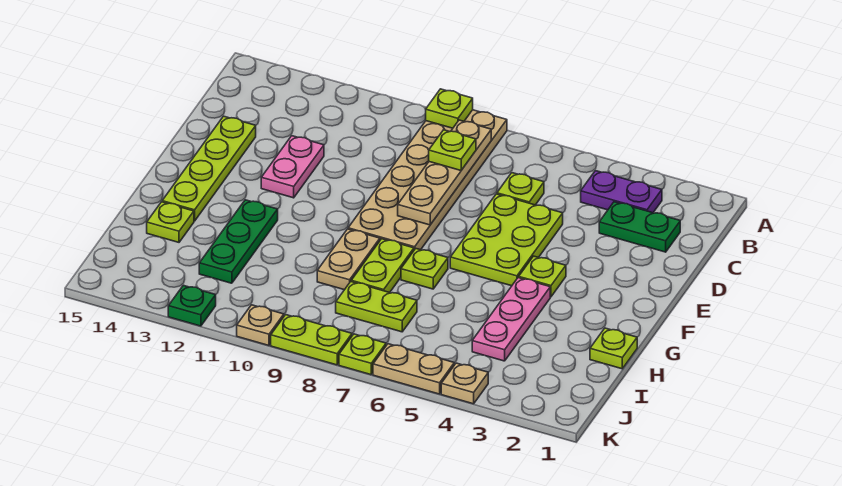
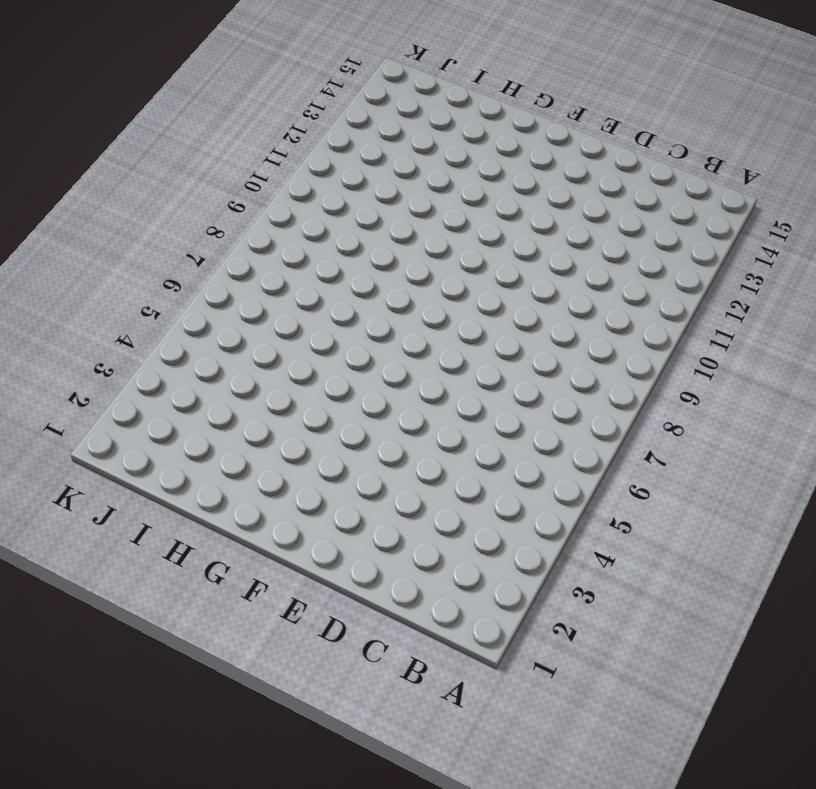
none -> tan 2x6 plate [348,110,507,250]
none -> purple 1x2 plate [581,171,662,213]
none -> green 1x2 plate [599,202,680,252]

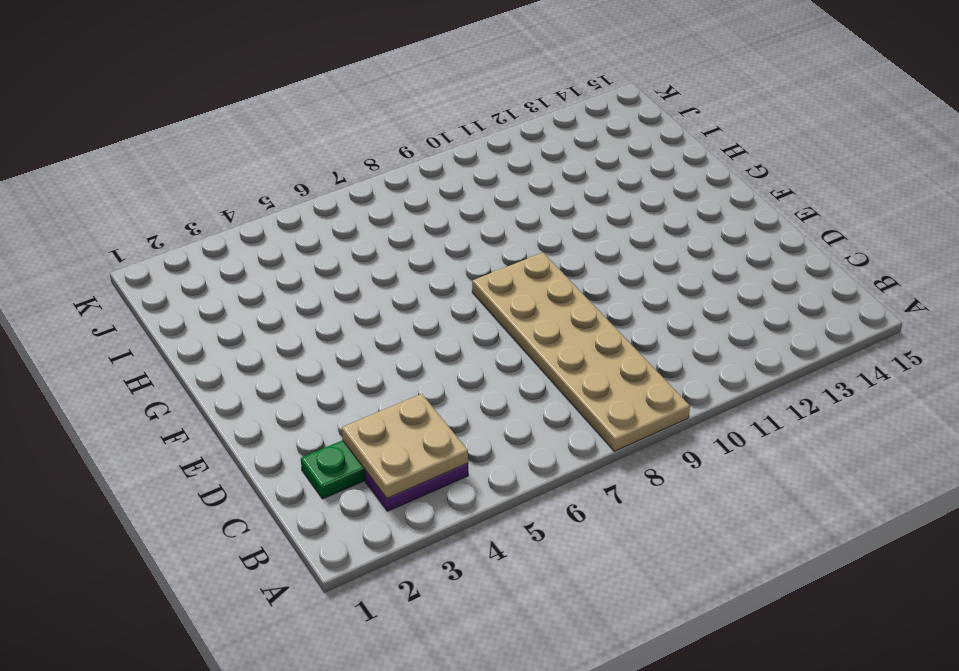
tan 2x2 plate [342,394,468,498] -> none
none -> lime 1x1 plate [497,173,544,205]
none -> lime 2x3 plate [450,194,563,286]
none -> pink 1x2 plate [261,136,324,198]

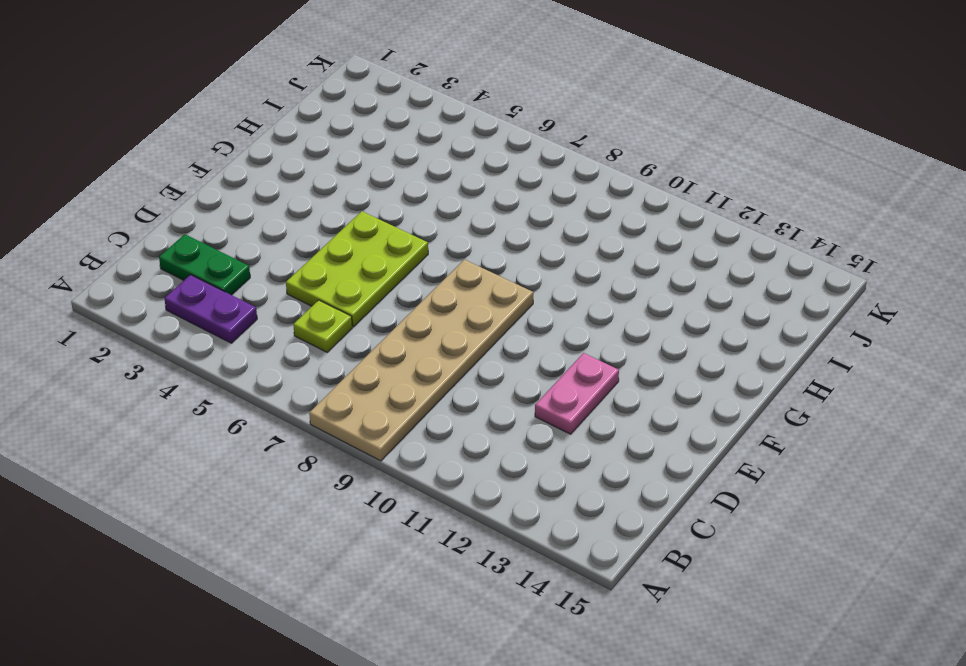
none -> lime 1x4 plate [162,116,256,221]
none -> lime 1x1 plate [519,256,566,297]
none -> pink 1x3 plate [472,278,550,361]

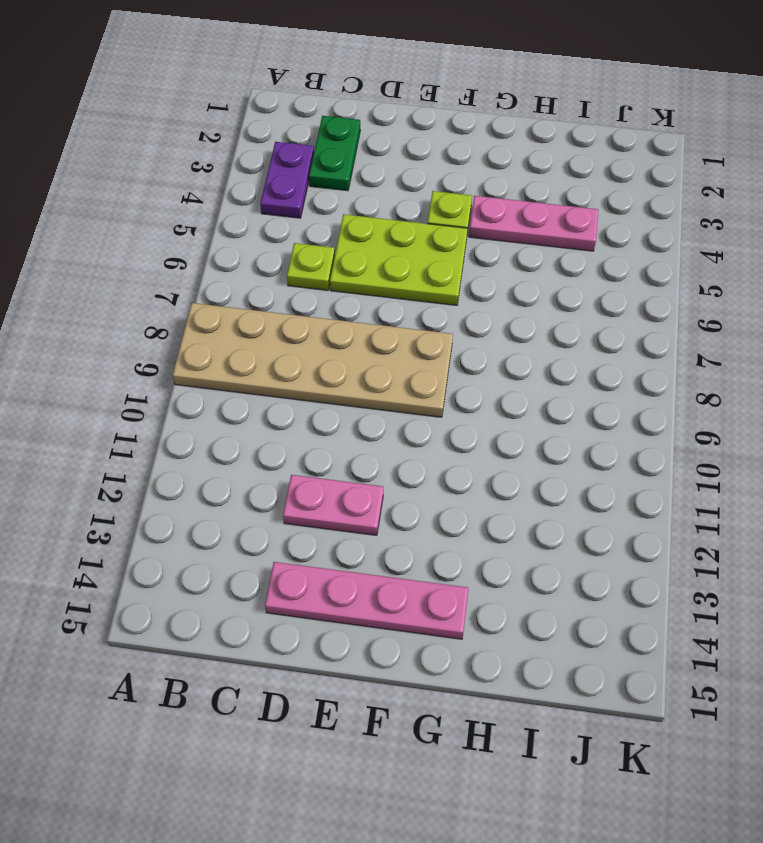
pink 1x4 plate [265,562,469,639] -> lime 1x4 plate [162,116,256,221]
none -> lime 1x1 plate [401,249,448,289]
none -> lime 1x2 plate [351,239,414,293]
none -> tan 1x2 plate [317,229,380,290]

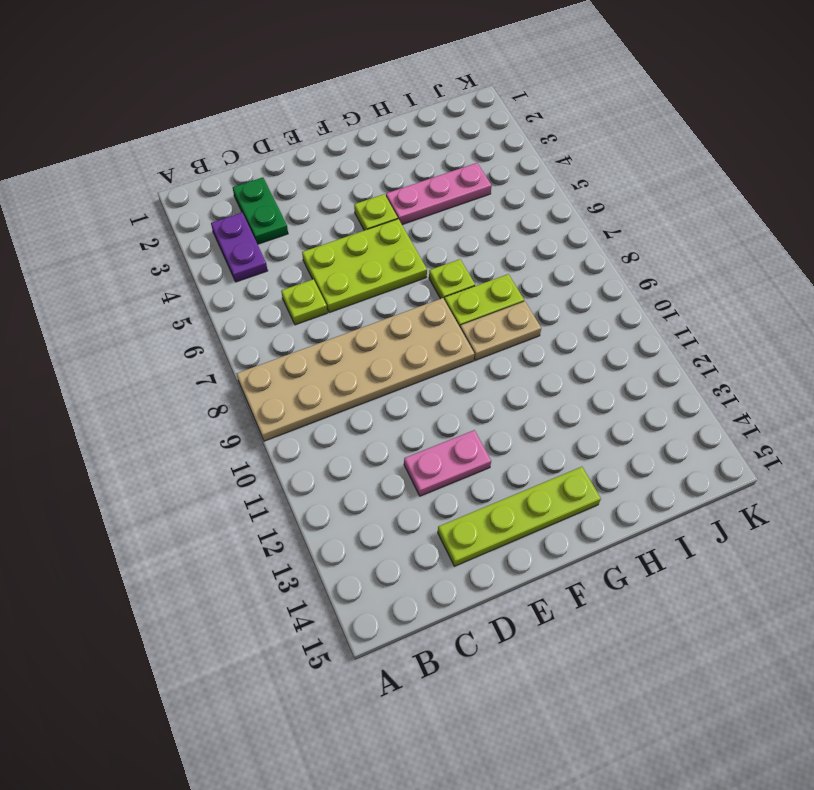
none -> green 1x3 plate [199,200,278,283]
none -> lime 1x1 plate [590,328,637,369]
none -> lime 1x1 plate [147,202,194,242]

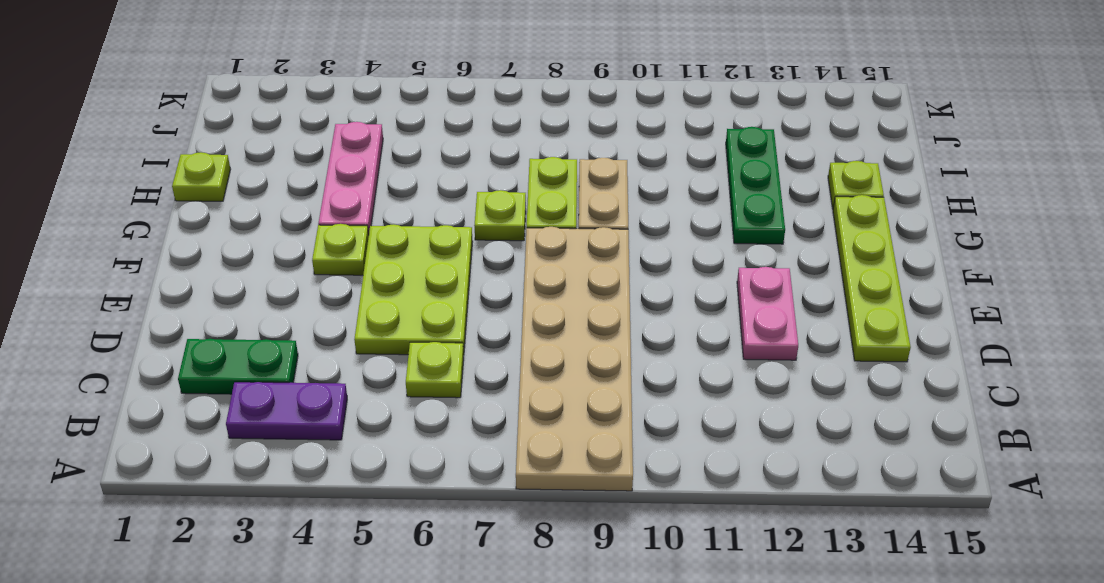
none -> lime 1x2 plate [336,282,417,332]
none -> tan 1x1 plate [441,363,488,404]
none -> tan 1x2 plate [373,344,454,394]

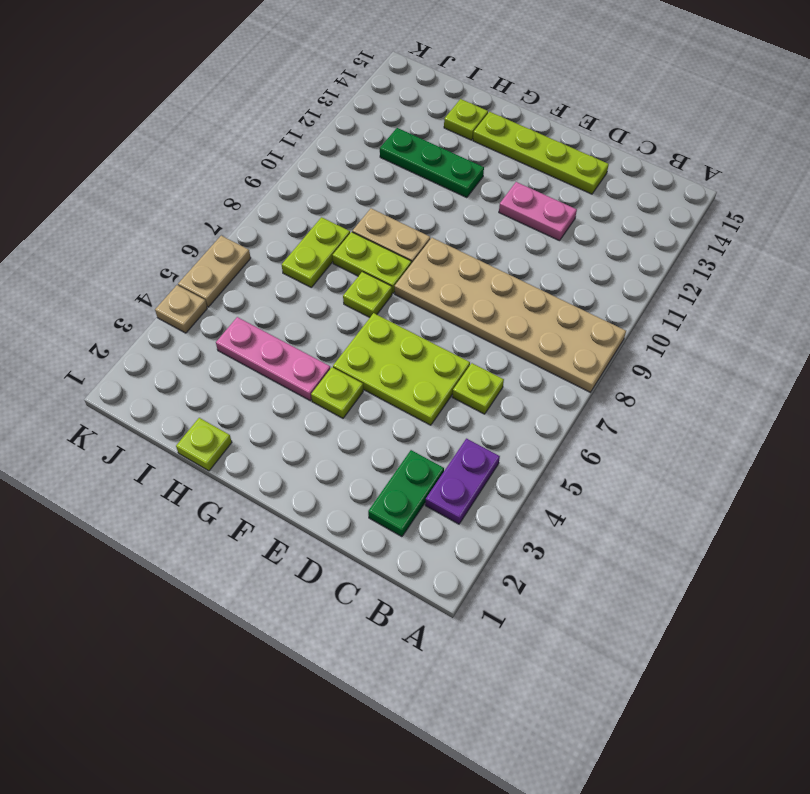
none -> lime 1x1 plate [339,334,386,375]
none -> lime 1x2 plate [271,315,352,365]
none -> tan 1x1 plate [237,305,284,346]

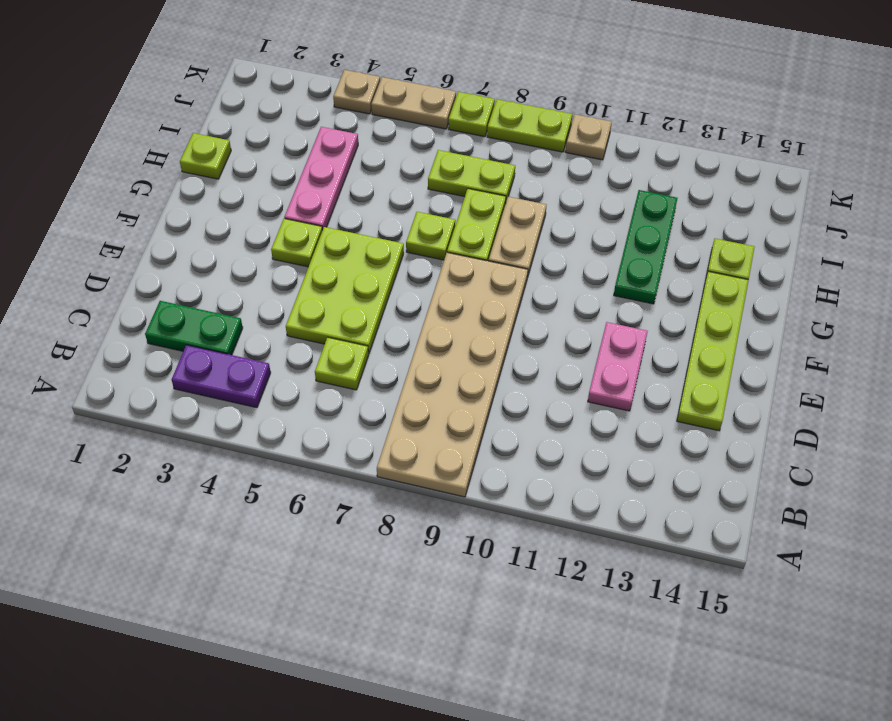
none -> green 1x1 plate [168,285,216,326]
none -> lime 1x1 plate [426,89,473,128]
none -> tan 1x4 plate [398,120,491,225]

